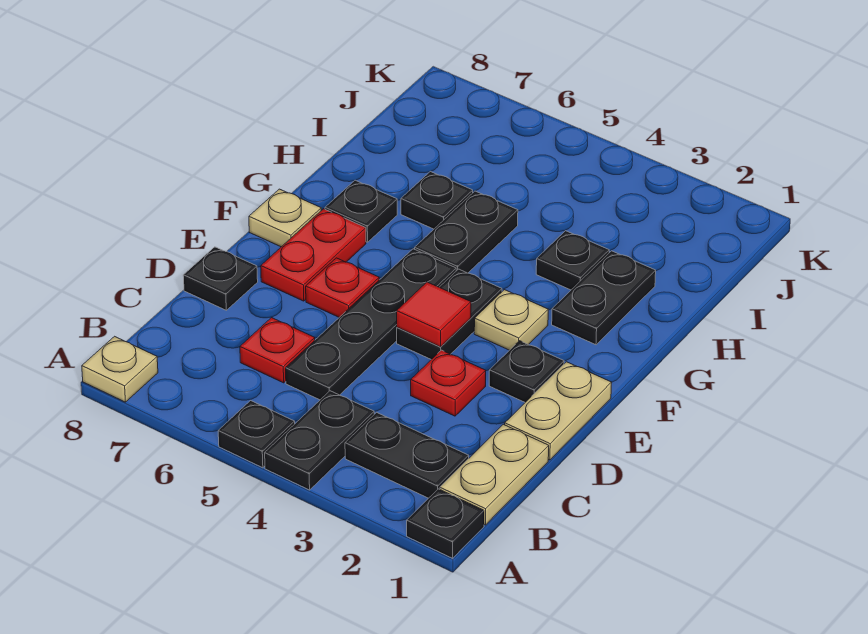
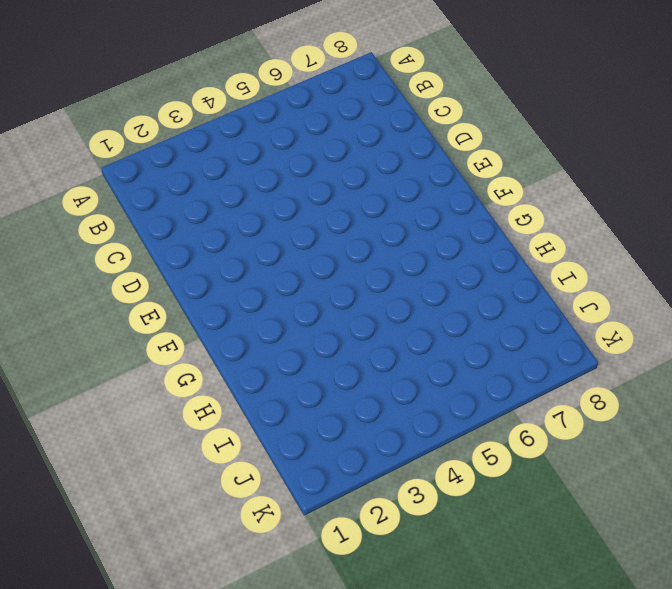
none -> black 1x1 plate [407,489,484,558]
none -> black 1x2 plate [265,391,374,490]
none -> black 1x1 plate [218,401,295,468]

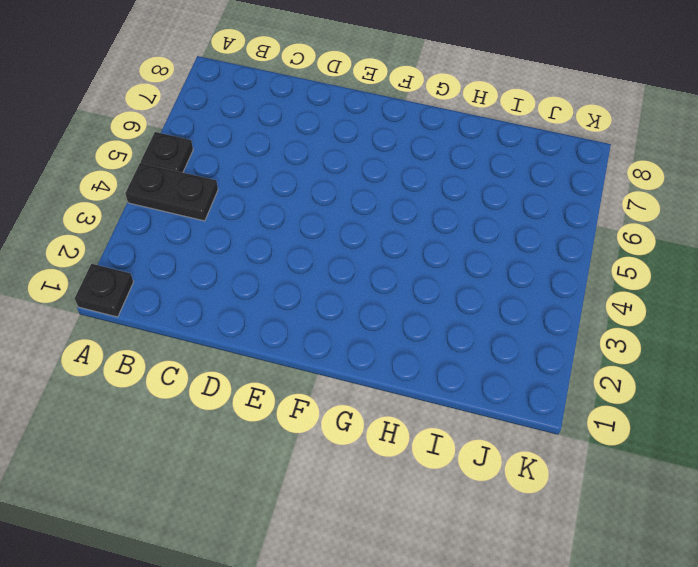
none -> tan 1x1 plate [82,336,158,402]
none -> tan 1x2 plate [440,424,549,525]
none -> black 1x2 plate [345,412,469,498]

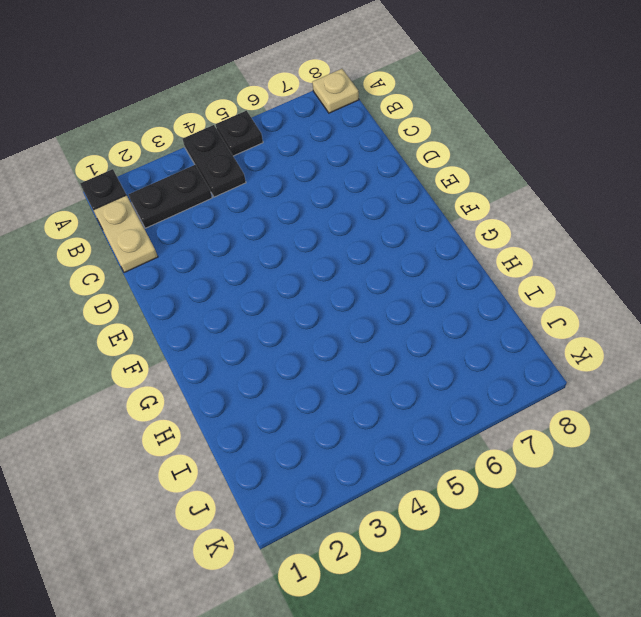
none -> black 1x4 plate [286,249,456,400]
none -> red 1x1 plate [240,318,315,383]
none -> tan 1x2 plate [505,362,612,460]

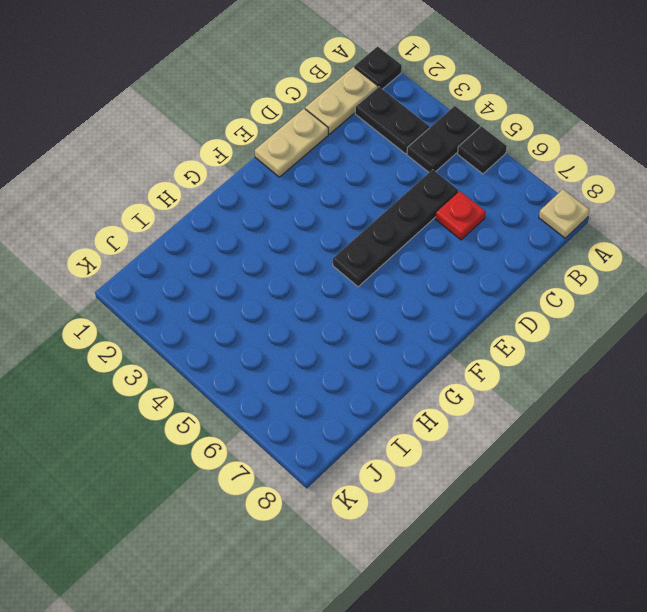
none -> red 1x1 plate [411,350,486,416]
none -> black 1x1 plate [183,247,258,310]
none -> black 1x1 plate [489,341,564,402]

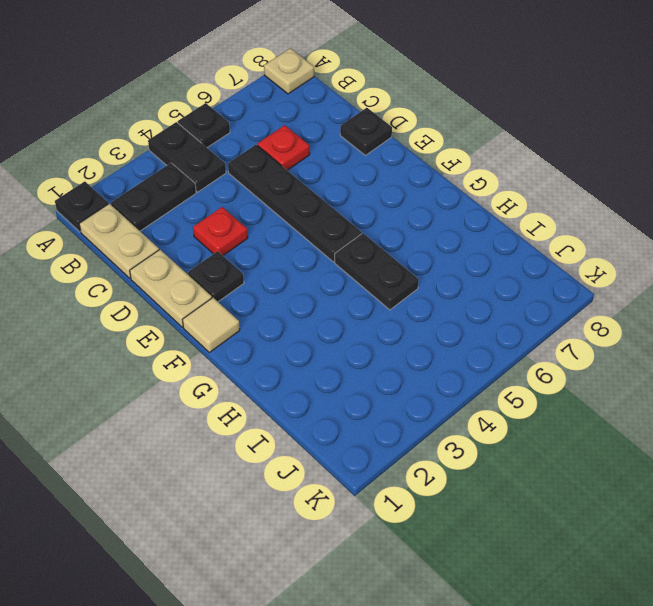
tan 1x1 tile [183,298,240,352] -> none
none -> black 1x2 plate [397,269,502,360]
none -> red 1x1 plate [306,258,379,317]
none -> red 1x2 plate [261,209,366,301]

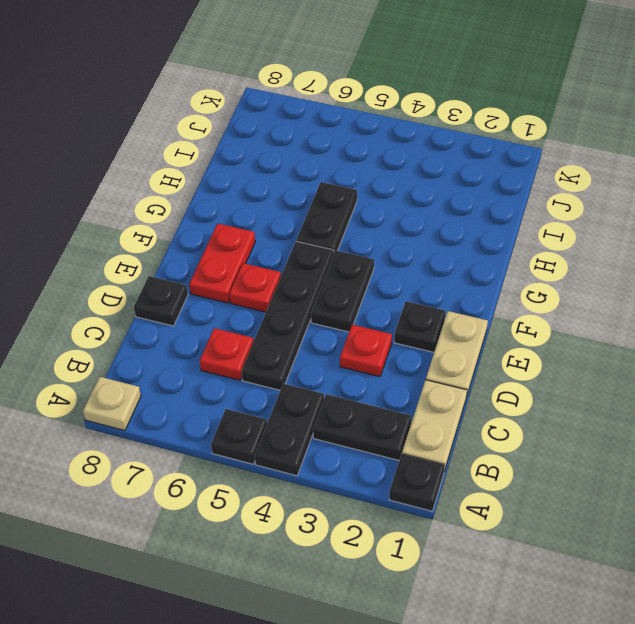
none -> tan 1x1 plate [474,290,548,350]
none -> tan 1x1 plate [249,189,321,247]
none -> black 1x2 plate [552,251,656,345]

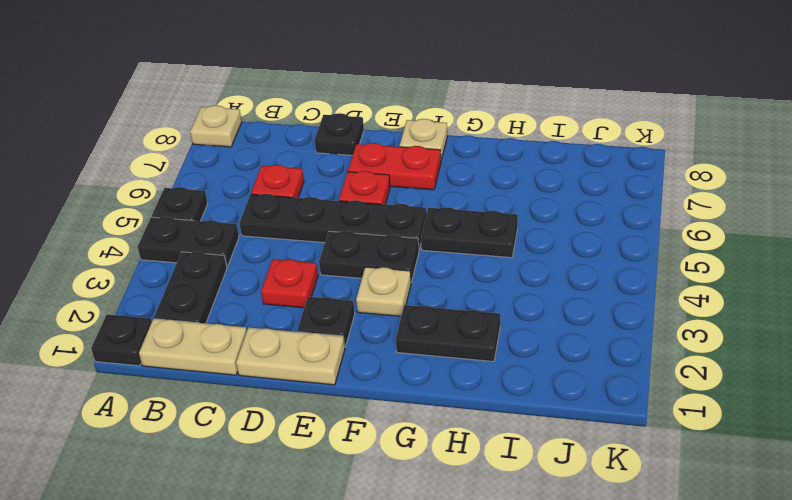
none -> black 1x1 plate [325,180,397,242]
none -> black 1x1 plate [536,231,609,290]
none -> black 1x1 plate [401,172,473,229]

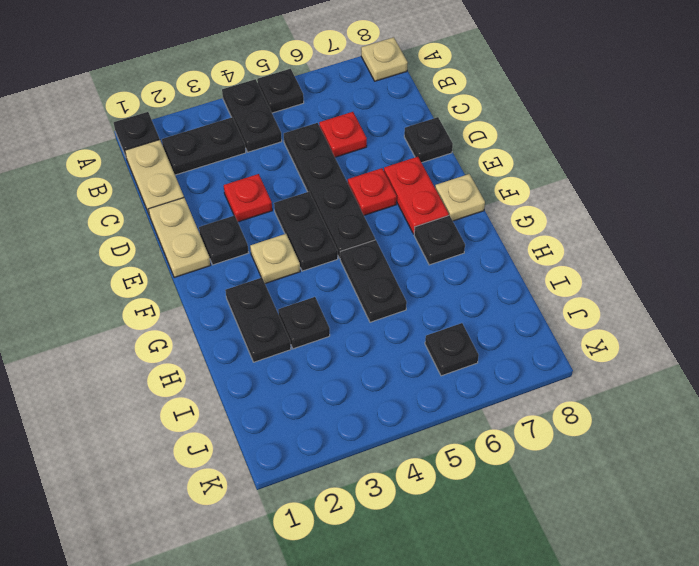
black 1x1 plate [425,323,479,376] -> black 1x1 plate moved to [401,172,473,229]
none -> red 1x1 tile [397,282,471,347]

